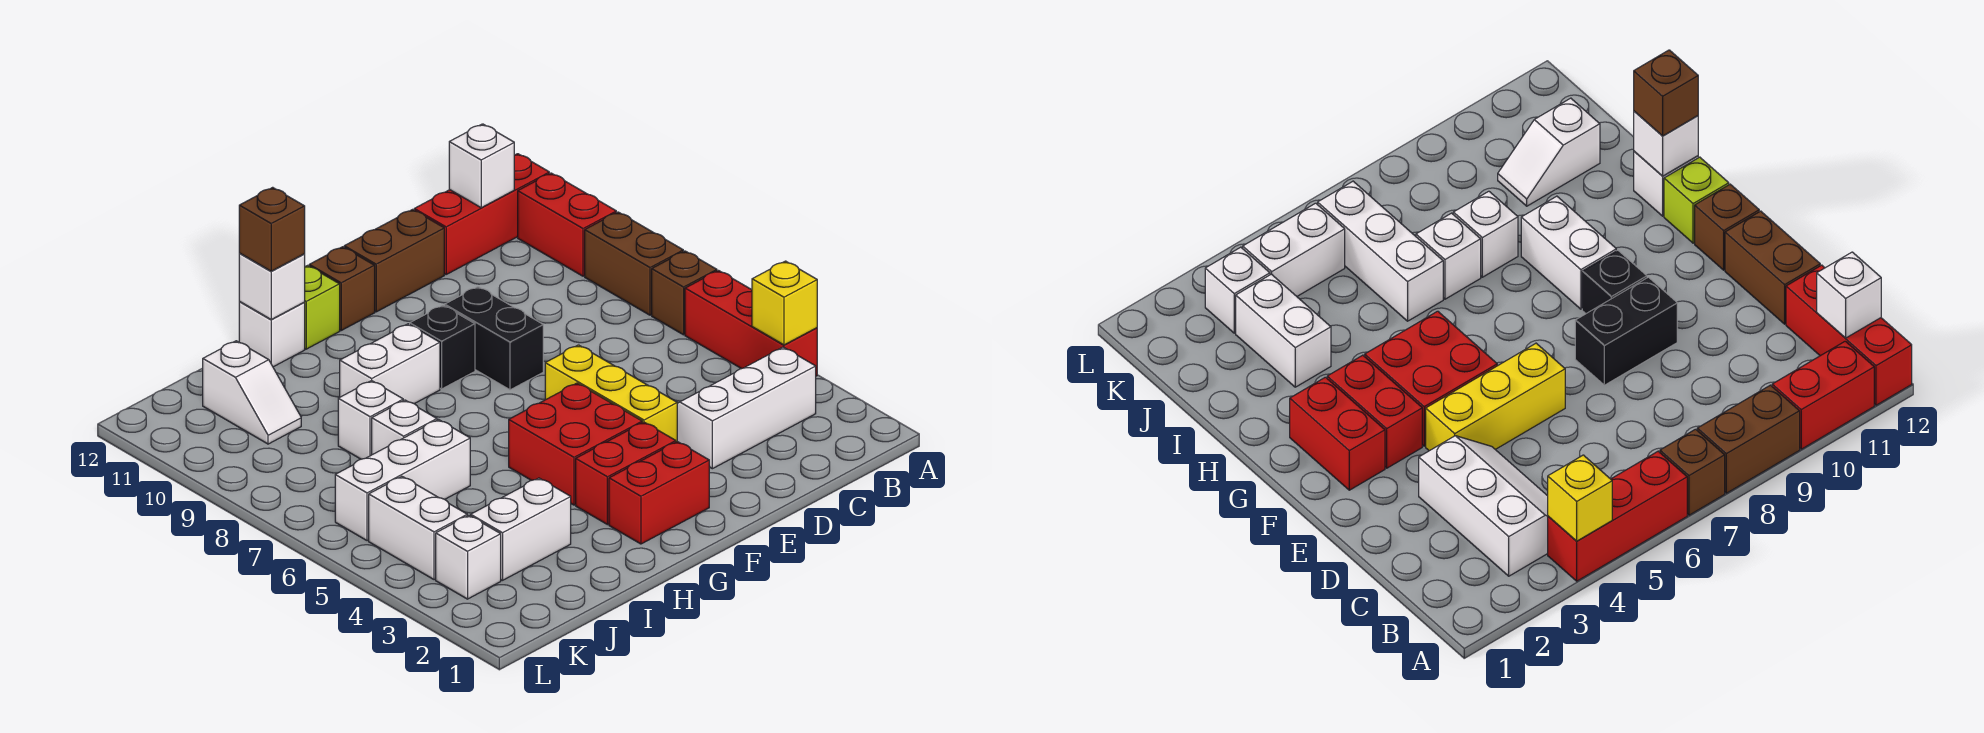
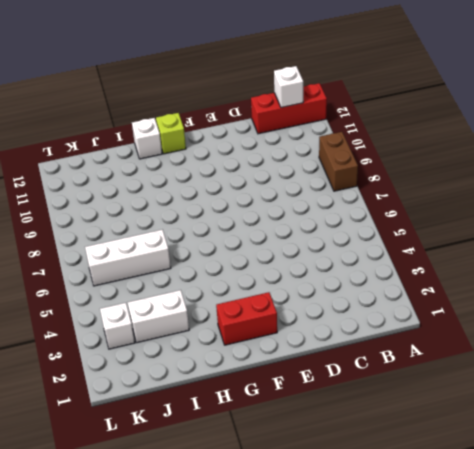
none -> red 1x3 brick [685,271,817,376]
none -> brown 1x1 brick [652,251,717,335]
none -> red 1x2 brick [518,173,616,276]

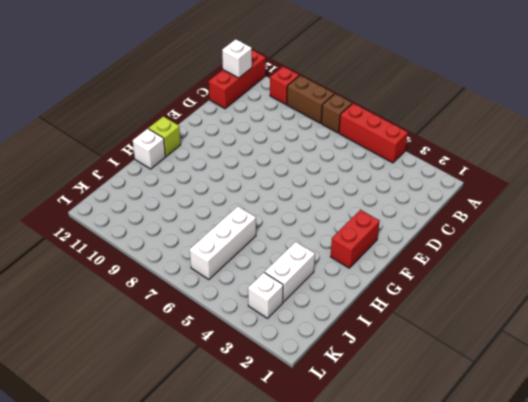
red 1x1 brick [270,66,299,104] -> red 1x2 brick [518,173,616,276]
none -> white 2x3 slope [677,347,816,469]
none -> brown 1x2 brick [344,210,444,312]
none -> yellow 1x3 brick [545,345,677,442]

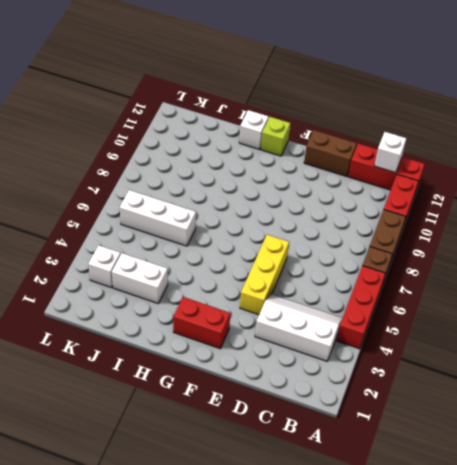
none -> black 1x2 brick [445,287,543,390]
none -> red 1x2 brick [576,422,676,525]
none -> red 2x2 brick [509,383,642,505]

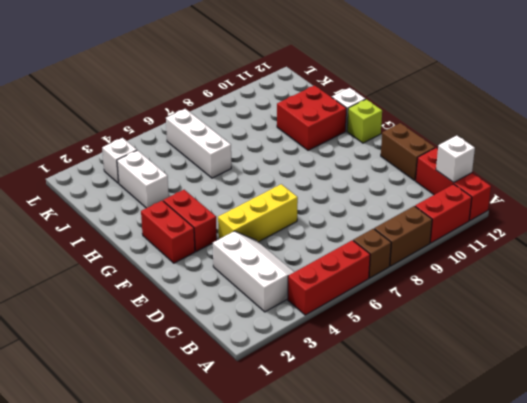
red 2x2 brick [277,85,347,150] -> red 2x2 brick moved to [509,383,642,505]
none -> black 1x2 brick [445,287,543,390]
none -> black 1x1 brick [410,305,475,389]
none -> brown 1x1 brick [309,247,375,330]

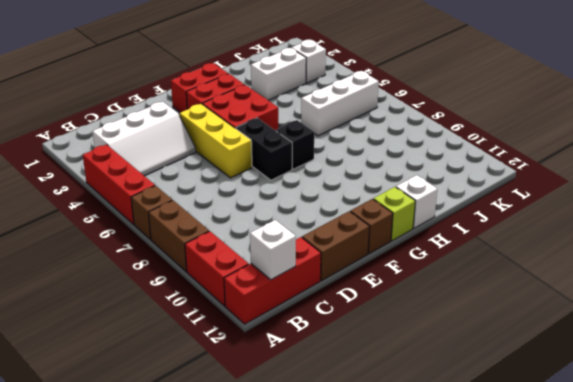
black 1x2 brick [236,118,292,180] -> black 1x2 brick moved to [445,287,543,390]
black 1x1 brick [276,120,314,169] -> black 1x1 brick moved to [410,305,475,389]
none -> white 1x2 brick [340,324,440,404]
none -> white 1x1 brick [372,400,437,455]
none -> white 1x1 brick [338,381,403,459]

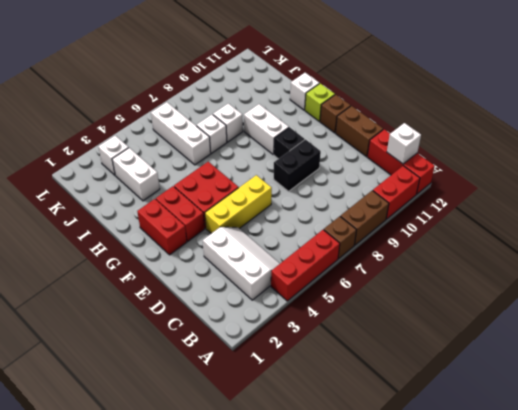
none -> white 1x2 slope [203,341,301,444]
none -> white 1x2 brick [369,476,467,580]
none -> yellow 1x1 brick [752,261,817,345]

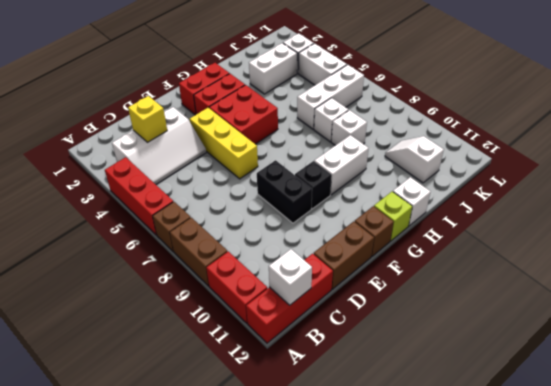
yellow 1x1 brick [128,96,167,142] -> yellow 1x1 brick moved to [752,261,817,345]
none -> white 1x1 brick [239,254,305,319]
none -> brown 1x1 brick [239,187,305,271]

